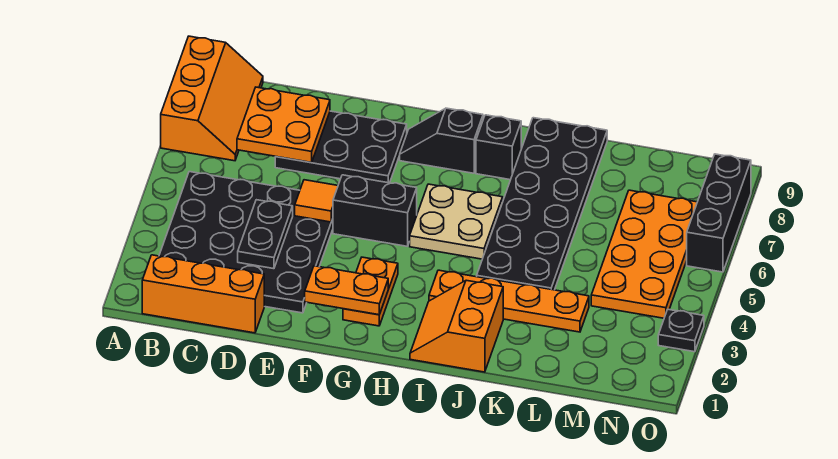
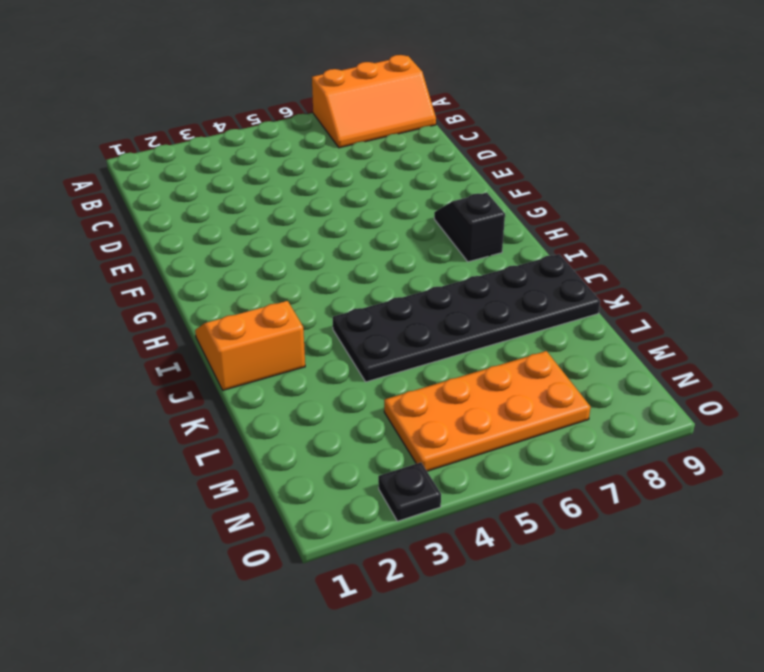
none -> orange 1x3 brick [142,255,264,333]
none -> black 4x4 plate [159,172,333,313]
none -> black 2x3 plate [275,111,407,183]

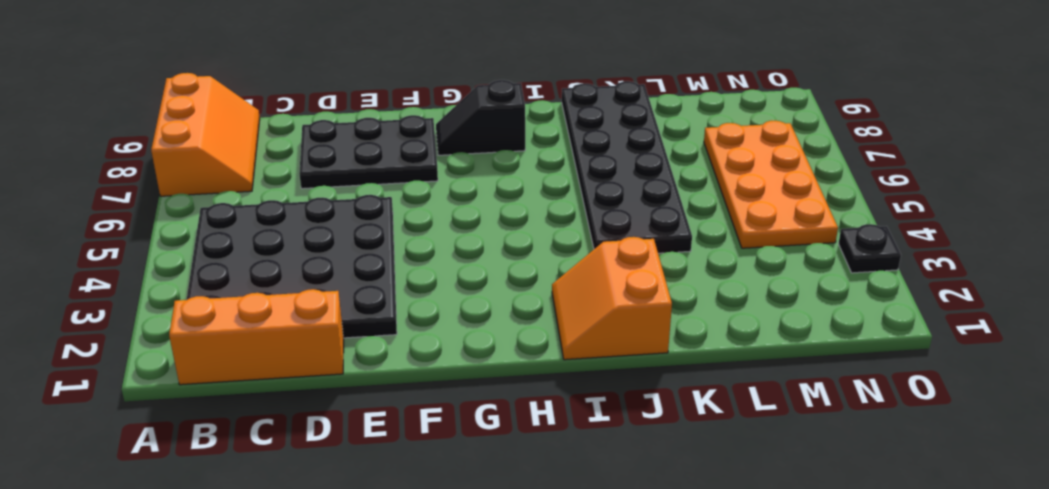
none -> black 1x2 brick [333,175,417,246]
none -> orange 1x2 plate [343,257,398,326]
none -> tan 2x2 plate [410,184,503,259]

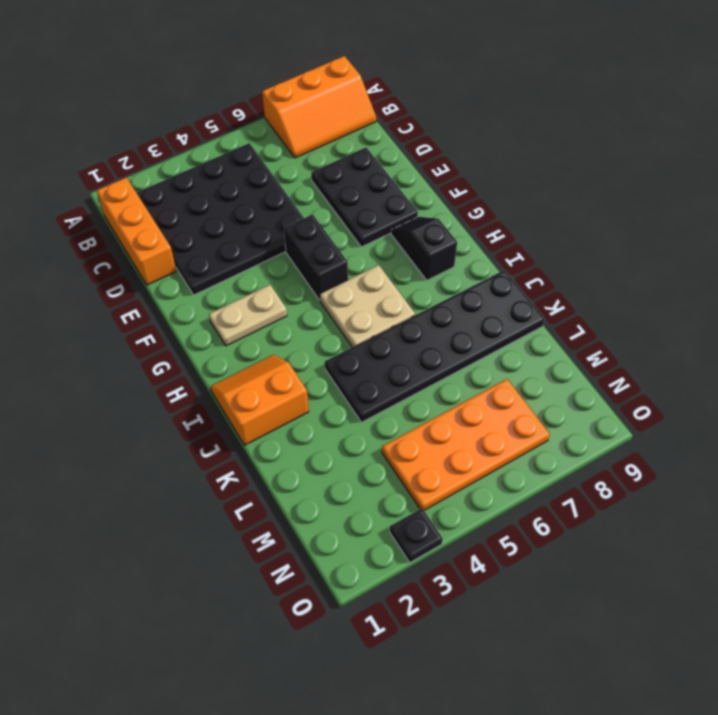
tan 1x2 plate [209,285,287,346] -> orange 1x2 plate [343,257,398,326]
none -> orange 1x4 plate [429,270,589,332]
none -> black 1x1 brick [476,115,521,180]
none -> black 1x3 brick [687,154,751,272]

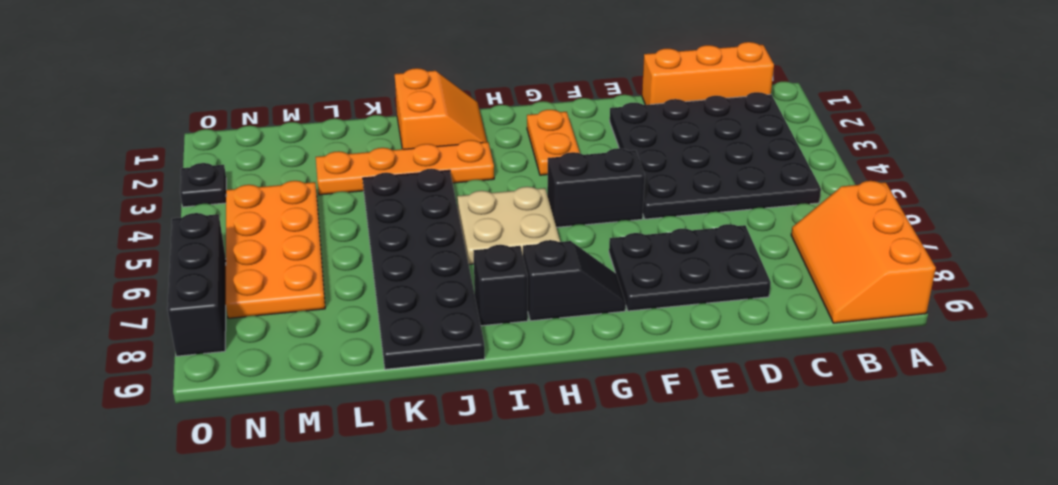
none -> orange 2x2 plate [237,87,330,162]
none -> black 1x2 plate [238,200,293,269]
none -> orange 1x1 tile [295,180,338,222]

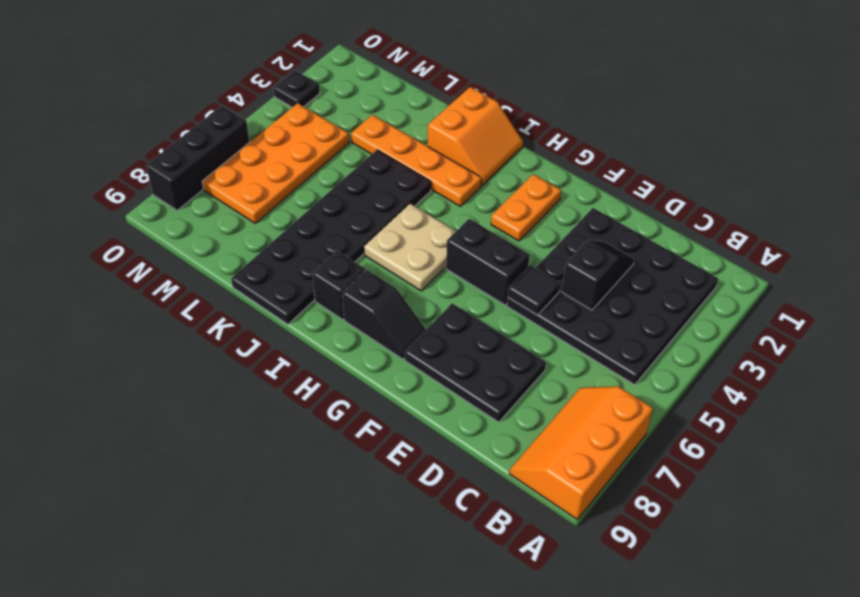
black 1x2 slope [562,240,634,310] -> black 1x2 plate [238,200,293,269]
black 1x1 tile [508,265,560,315] -> orange 1x1 tile [295,180,338,222]
none -> orange 1x3 brick [142,255,264,333]
none -> orange 2x2 plate [237,87,330,162]
none -> orange 1x2 plate [305,266,388,315]

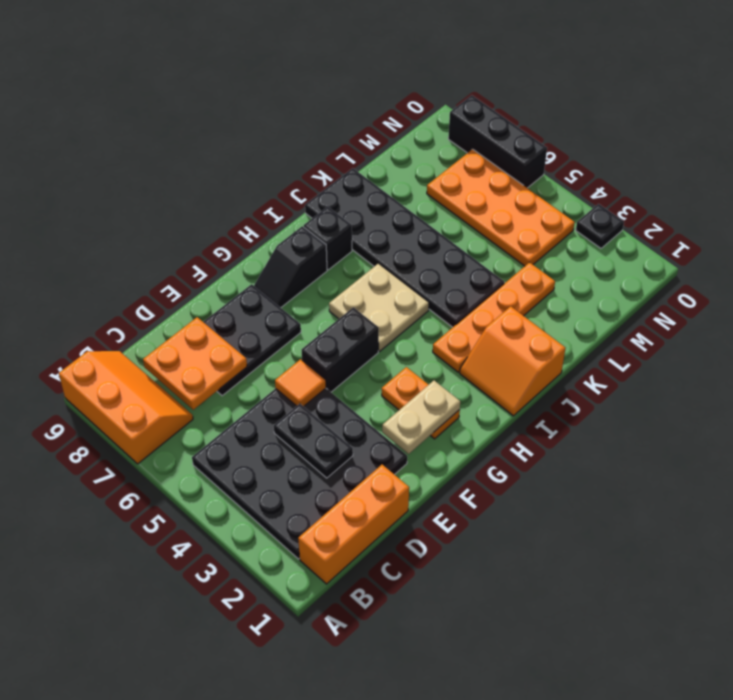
tan 1x2 plate [382,381,460,454] -> orange 1x2 plate [305,266,388,315]

